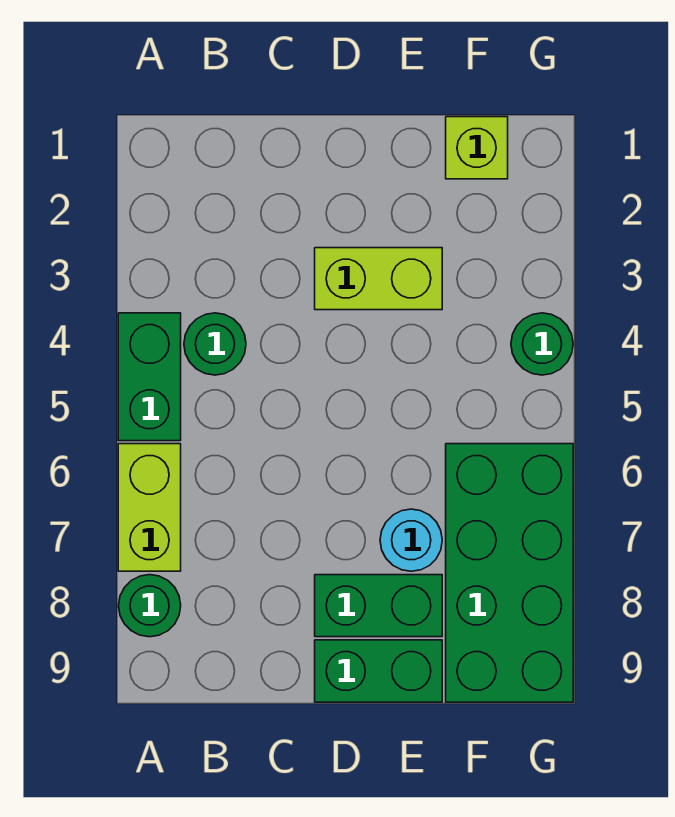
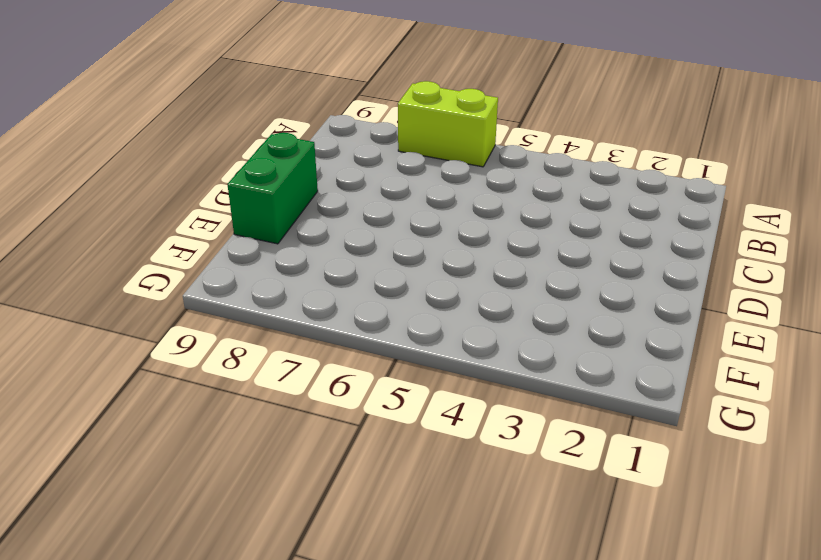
none -> green 1x2 brick [118,313,181,441]
none -> green 1x1 round brick [119,575,181,637]

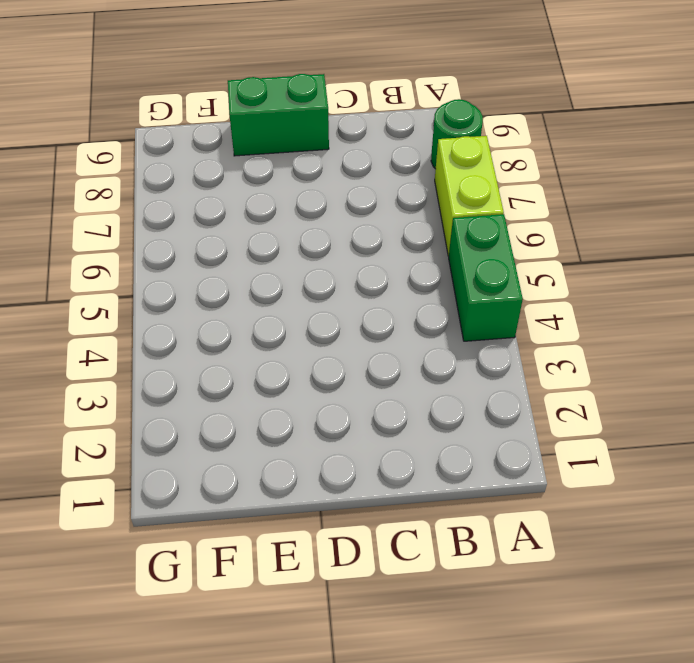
none -> green 1x1 round brick [184,313,246,375]
none -> lime 1x2 brick [315,248,442,310]

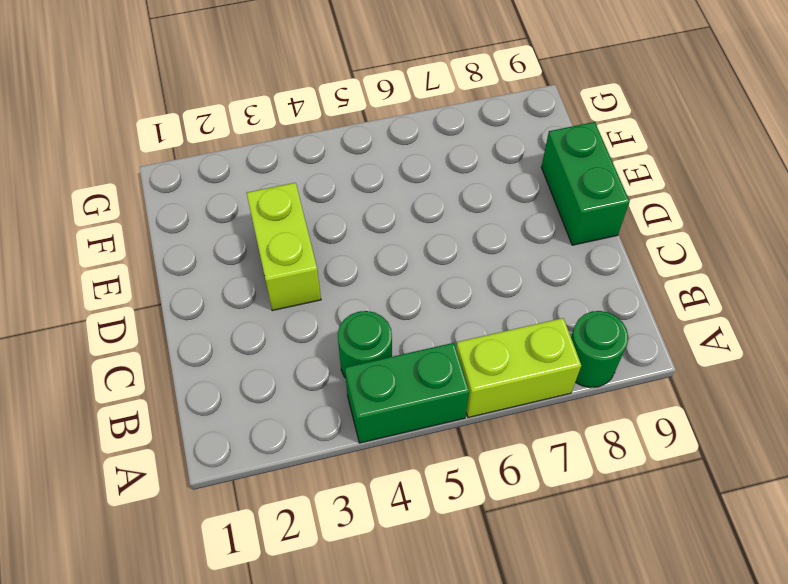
none -> green 1x2 brick [315,575,442,637]
none -> cyan 1x1 round brick [380,509,442,571]

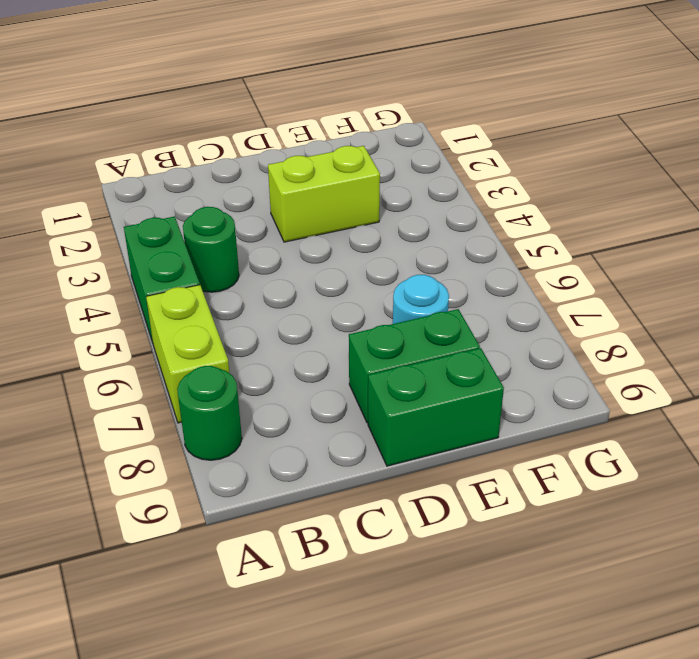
none -> lime 1x1 brick [446,117,508,179]
none -> green 2x4 brick [446,444,573,702]

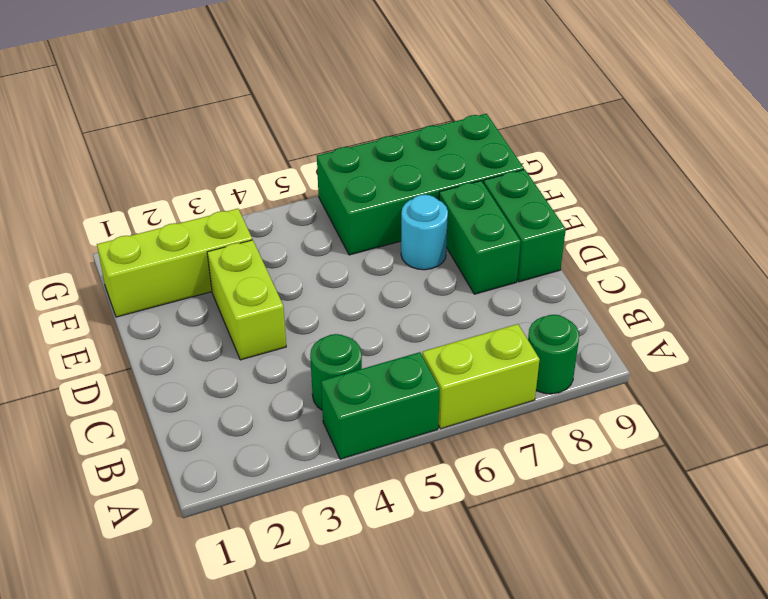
lime 1x3 brick [97,209,252,317] -> lime 1x1 brick [446,117,508,179]
none -> green 1x1 round brick [511,313,573,375]

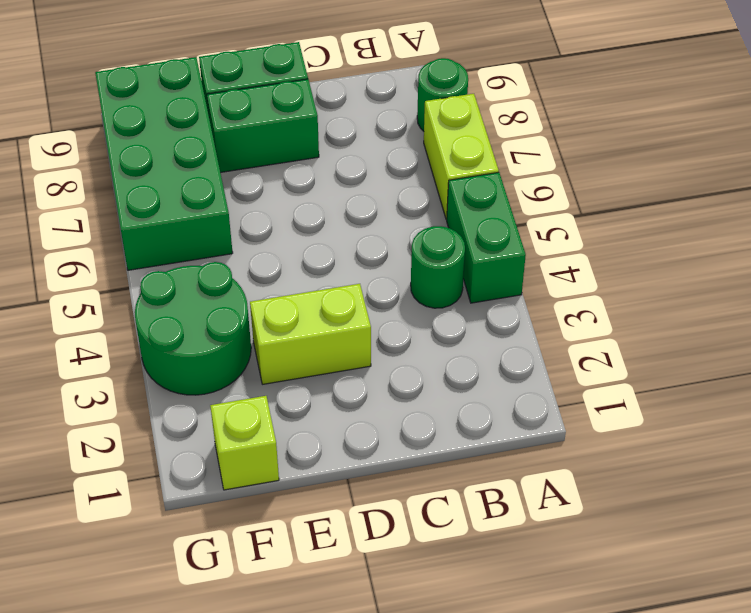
green 2x2 round brick [135,262,251,395] -> green 1x1 round brick [511,313,573,375]
none -> cyan 1x1 round brick [380,509,442,571]

